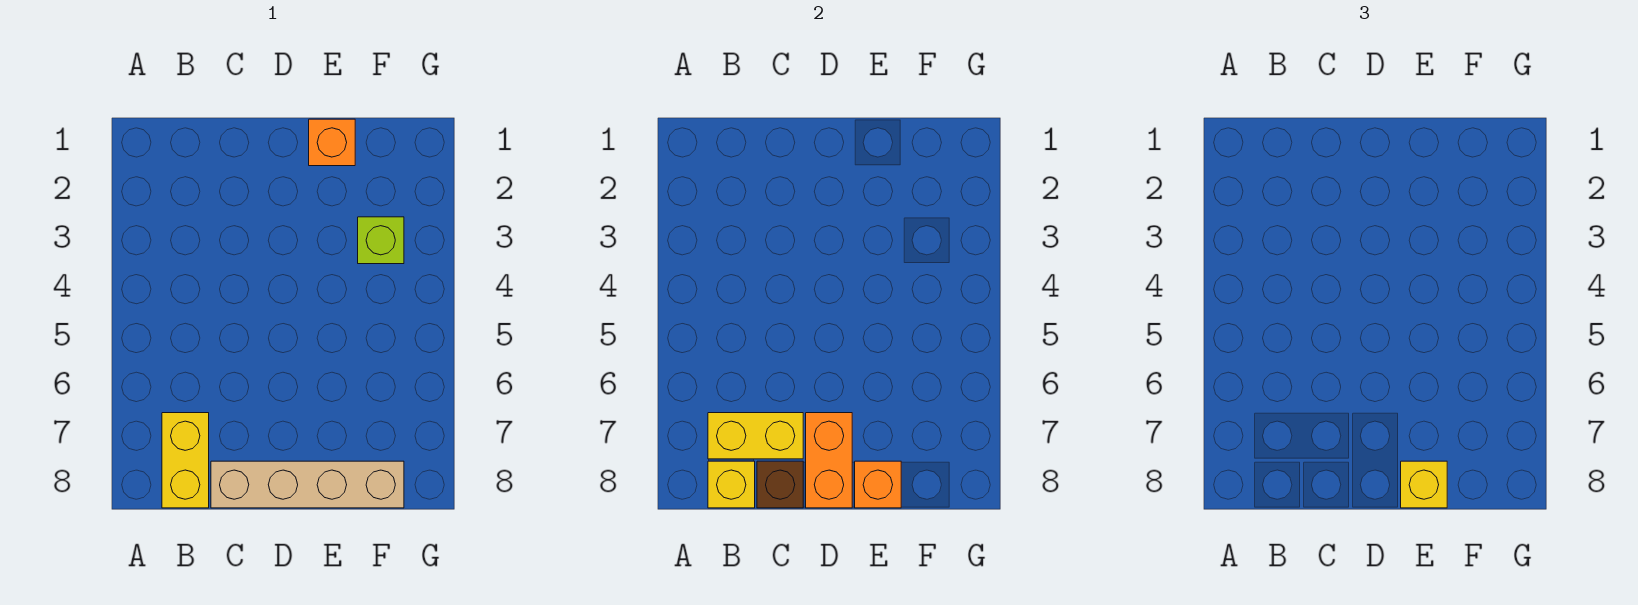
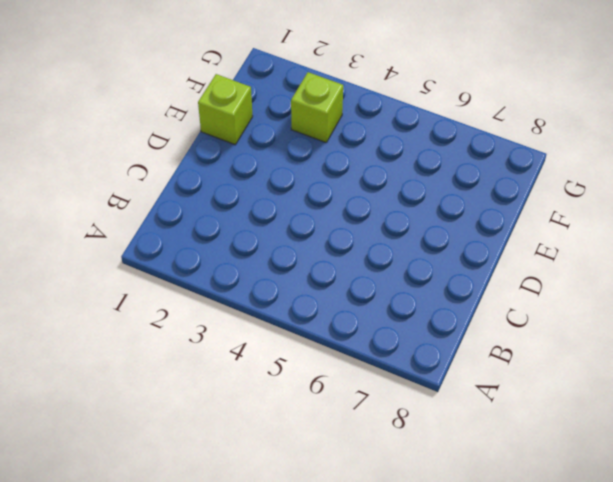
lime 1x1 brick [198,74,253,145] -> orange 1x1 brick [309,119,355,166]
none -> yellow 1x2 brick [162,413,209,508]
none -> tan 1x4 brick [211,461,404,508]

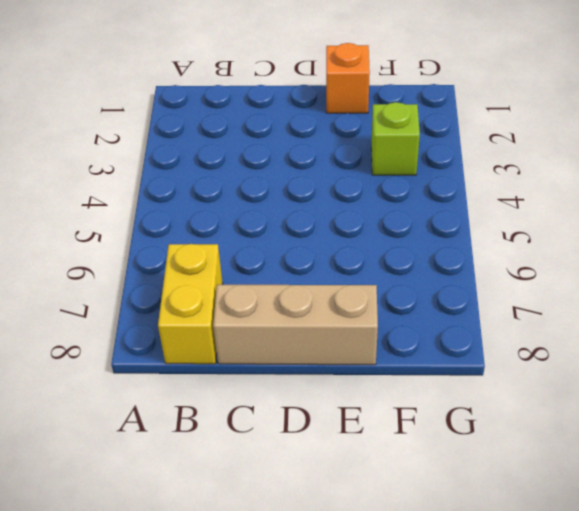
tan 1x3 brick [213,285,378,365] -> tan 1x4 brick [211,461,404,508]
none -> yellow 1x2 brick [708,413,803,459]
none -> yellow 1x1 brick [708,461,755,508]

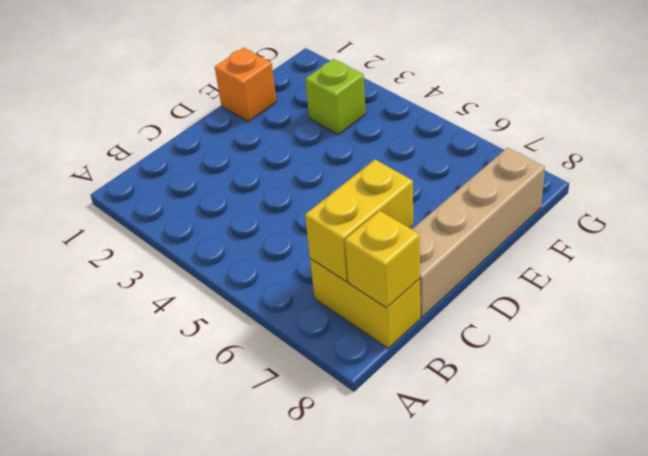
none -> brown 1x1 brick [757,461,803,508]
none -> orange 1x2 brick [806,413,852,508]

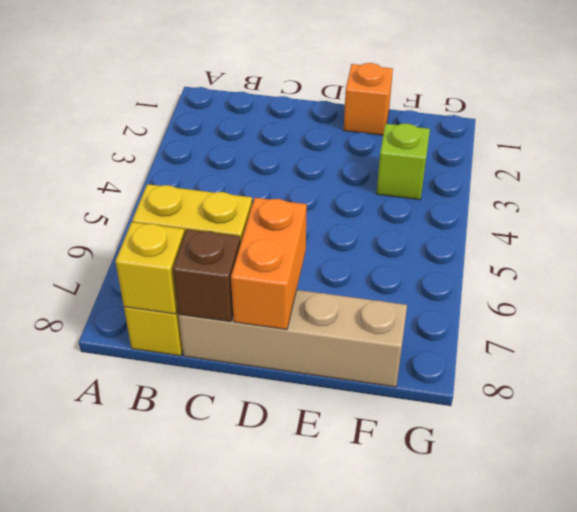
none -> orange 1x1 brick [855,461,901,508]
none -> yellow 1x1 brick [1401,461,1447,508]

